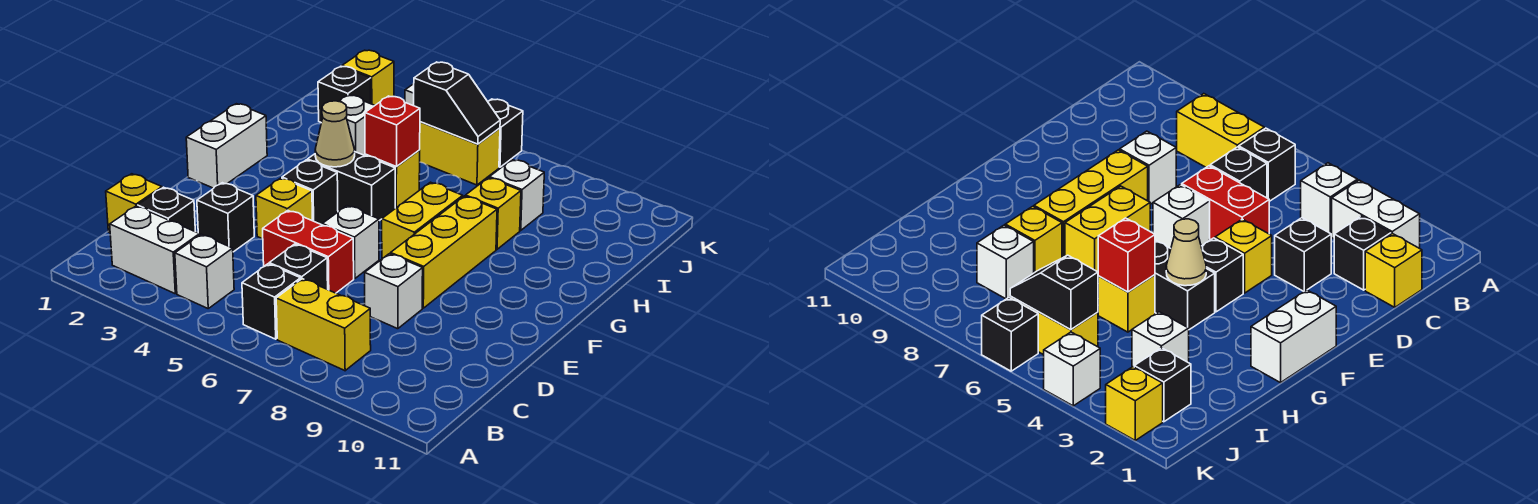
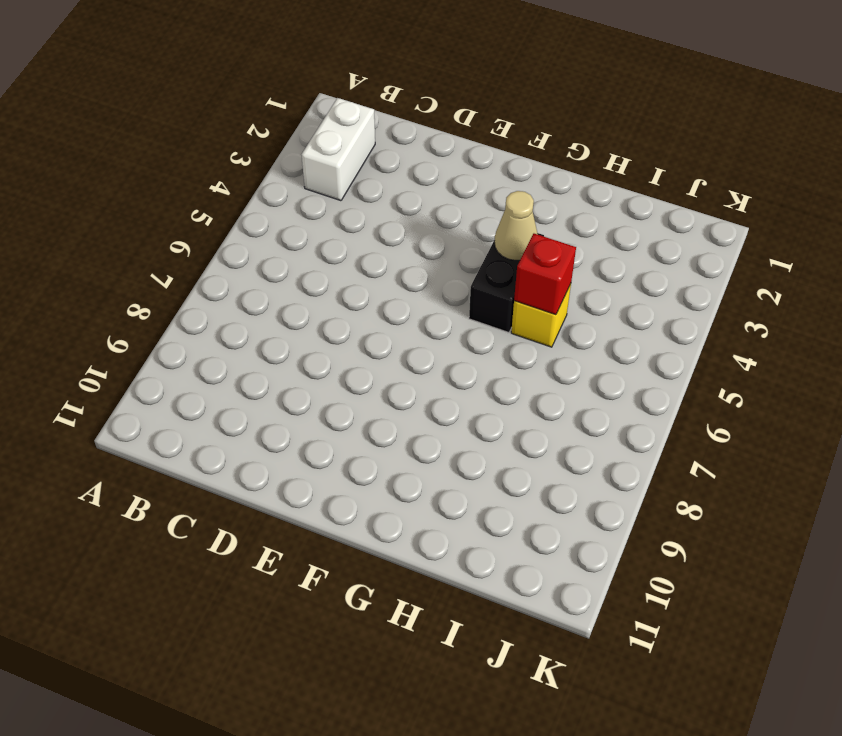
none -> white 1x1 brick [175,234,234,308]
none -> black 1x1 brick [242,264,301,339]
none -> yellow 1x2 brick [276,279,371,371]

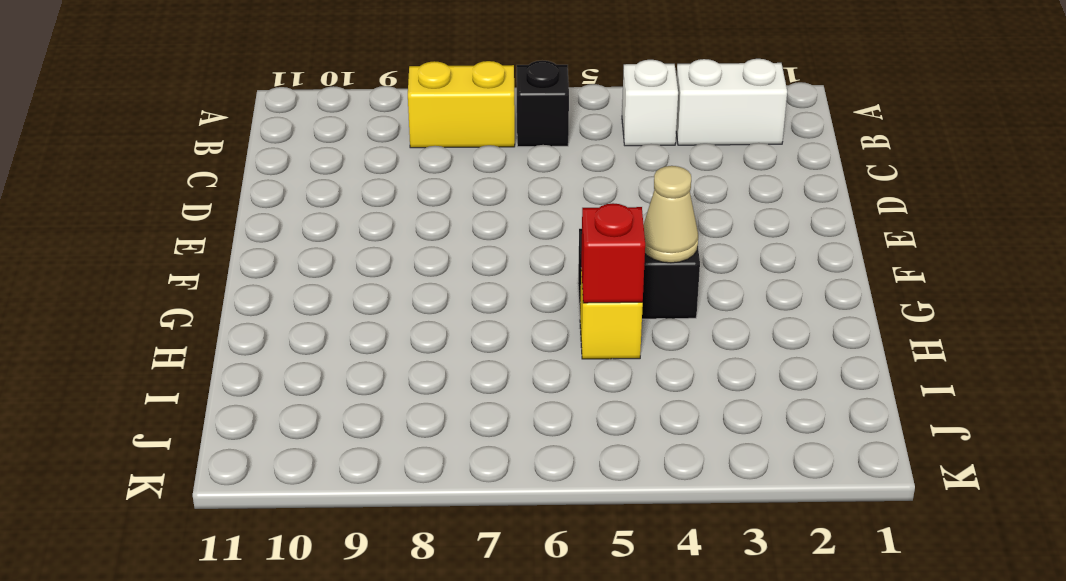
none -> yellow 1x1 brick [106,174,162,233]
none -> black 1x1 brick [138,187,195,231]
none -> black 1x1 brick [269,244,328,289]

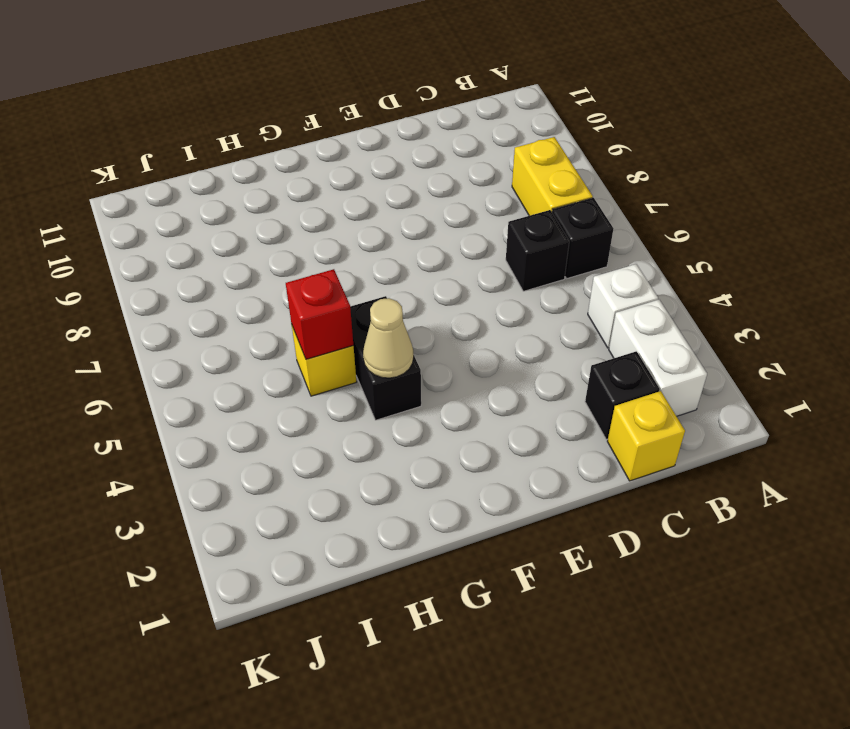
none -> black 1x1 brick [197,183,254,252]
none -> red 1x2 brick [263,210,354,293]
none -> white 1x1 brick [365,254,423,329]

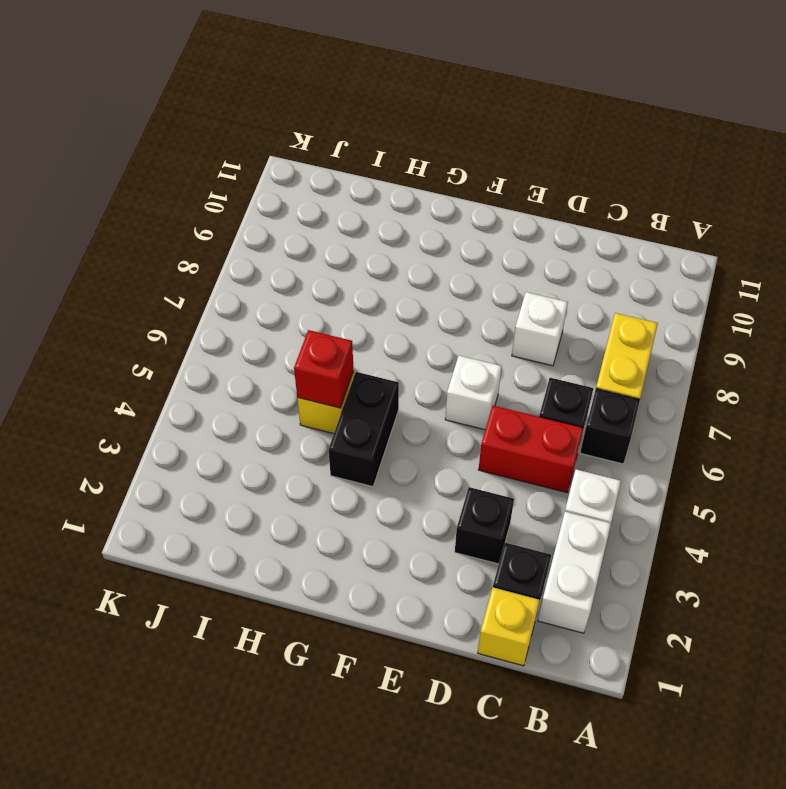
red 1x2 brick [479,406,583,493] -> red 1x2 brick turned to [263,210,354,293]
none -> yellow 1x1 brick [256,178,312,239]
none -> yellow 1x3 brick [391,196,497,308]
none -> white 1x2 brick [186,104,267,188]

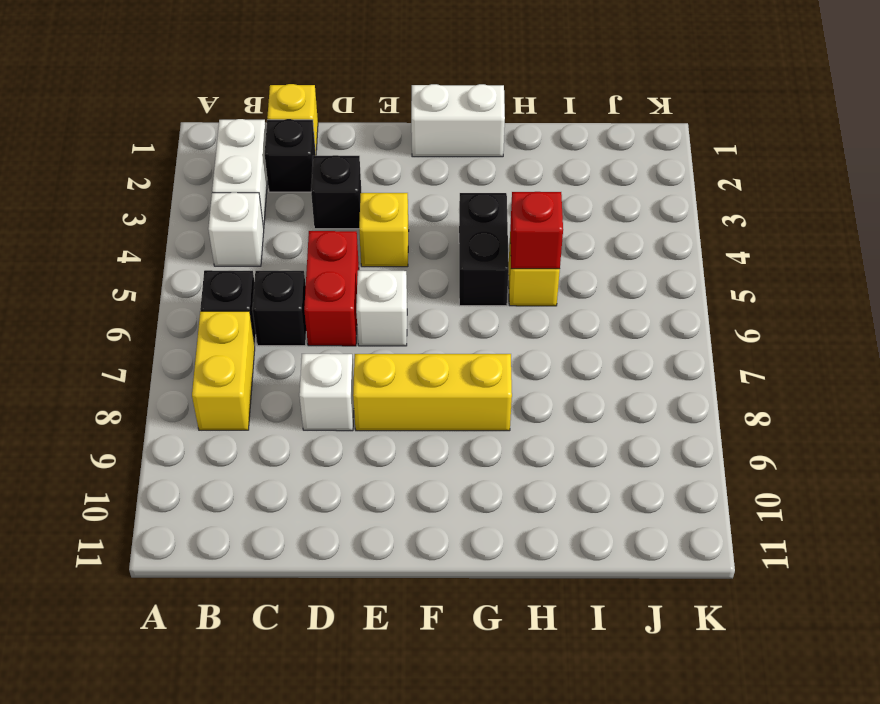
none -> black 1x1 brick [282,160,338,225]
none -> yellow 1x2 brick [382,182,463,259]
none -> yellow 1x1 brick [466,178,521,249]

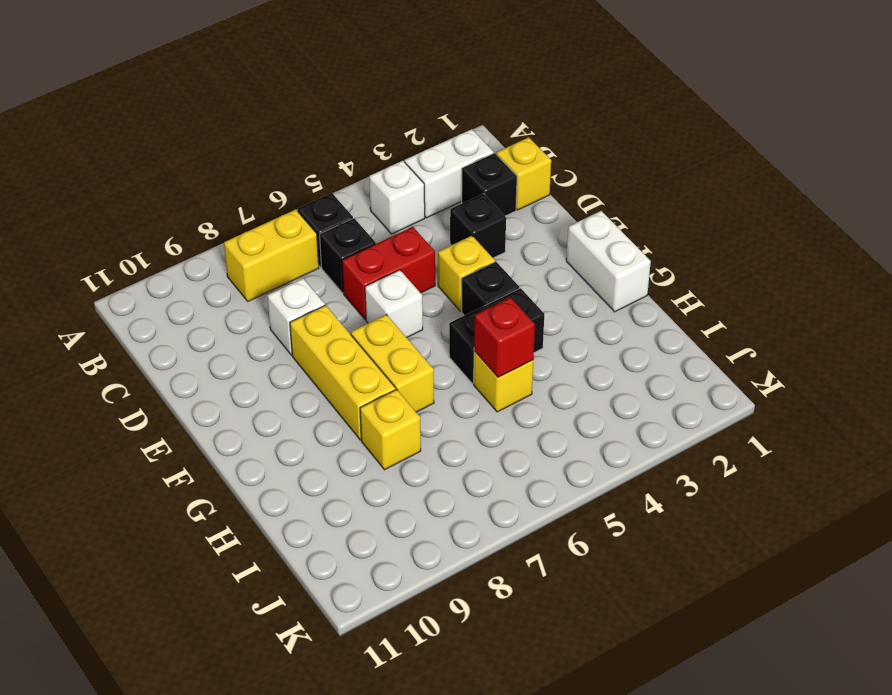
none -> white 1x1 brick [339,95,375,155]
none -> white 1x1 brick [490,160,544,231]
none -> black 1x1 brick [318,66,371,123]

